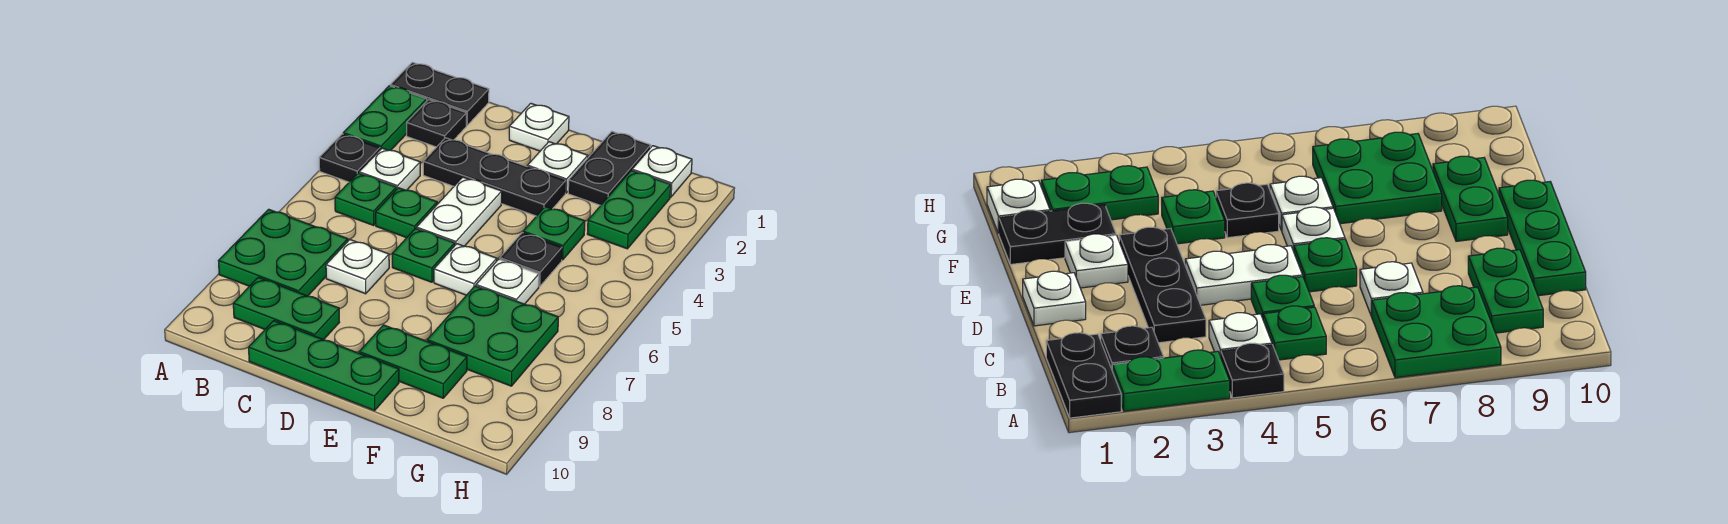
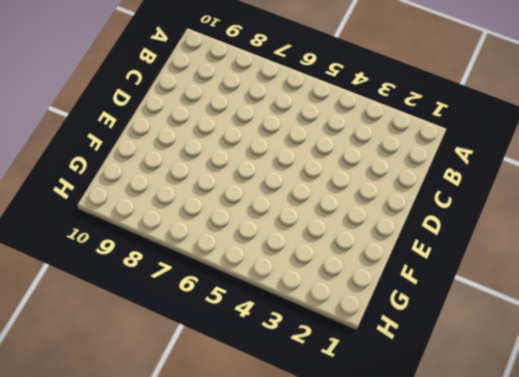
none -> black 1x2 plate [390,62,489,125]
none -> green 1x2 plate [343,86,427,150]
none -> black 1x1 plate [319,134,380,182]

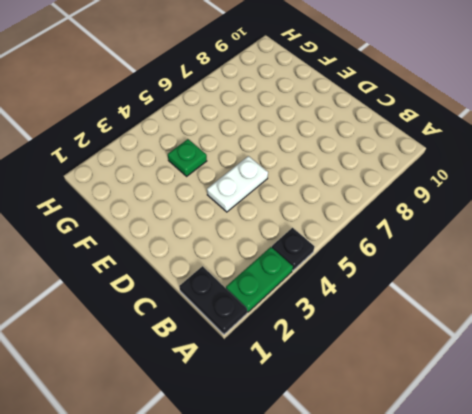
none -> green 2x2 plate [219,209,348,296]
none -> black 1x1 plate [407,100,466,147]
none -> white 1x1 plate [359,148,420,190]

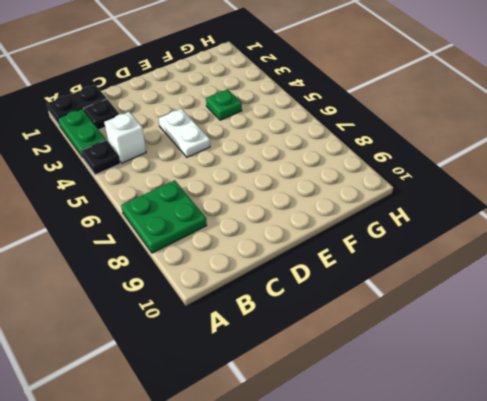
white 1x1 brick [104,112,146,163] -> white 1x1 plate [359,148,420,190]
none -> green 1x1 plate [335,173,397,225]
none -> green 1x2 plate [233,277,340,340]
none -> black 1x3 plate [423,138,566,216]

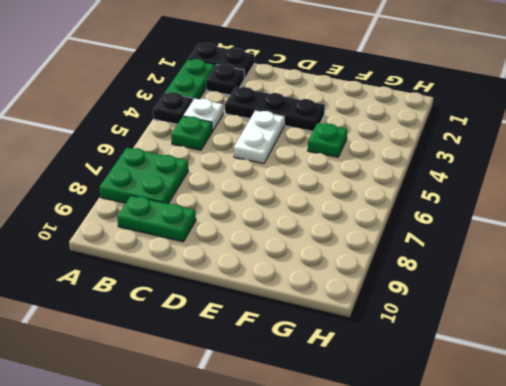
none -> green 1x1 plate [376,188,437,238]
none -> white 1x1 plate [326,240,389,294]
none -> green 1x3 plate [249,321,399,411]

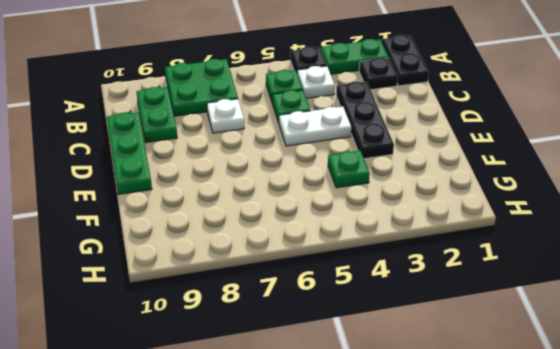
none -> white 1x1 plate [509,103,569,151]
none -> green 1x1 plate [392,229,455,282]
none -> white 1x1 plate [528,142,588,193]

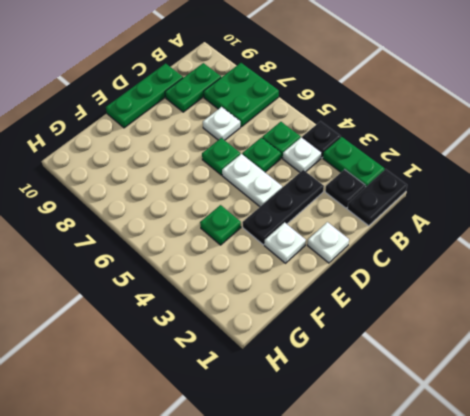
none -> white 1x1 plate [434,244,497,295]
none -> green 1x2 plate [359,325,467,398]
none -> black 1x2 plate [568,131,651,205]

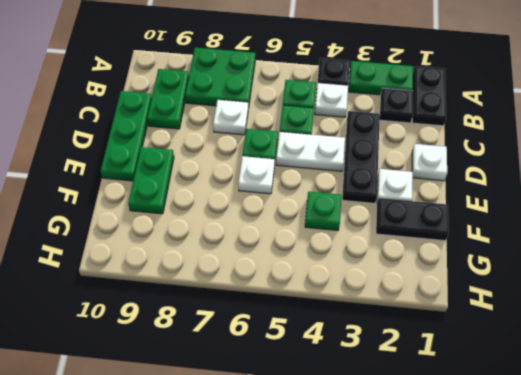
none -> black 1x1 plate [500,233,562,287]
none -> white 1x1 plate [476,259,539,304]
none -> green 2x2 plate [427,286,558,386]

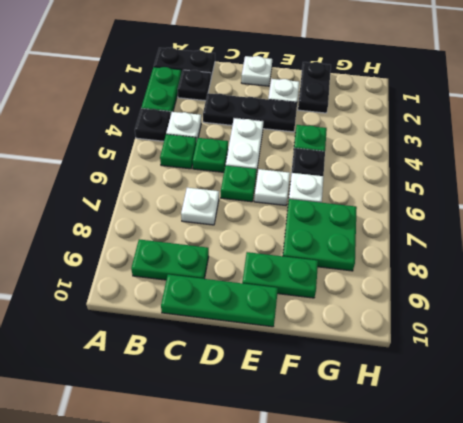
none -> green 2x2 plate [219,209,348,296]
none -> white 1x1 plate [632,146,692,197]
none -> green 1x2 plate [587,171,671,249]

